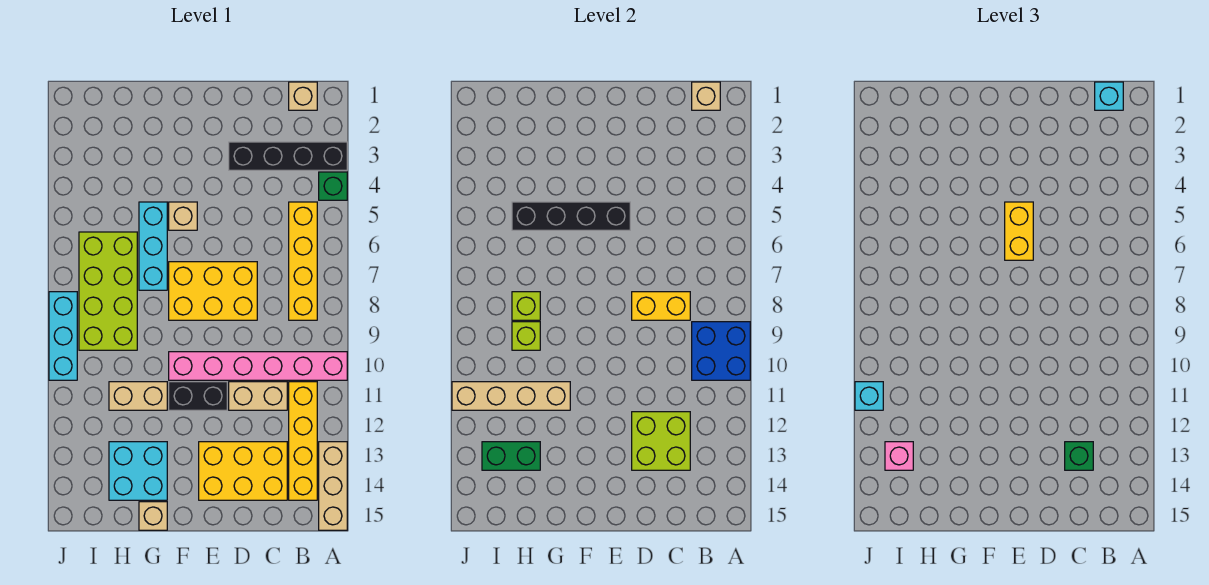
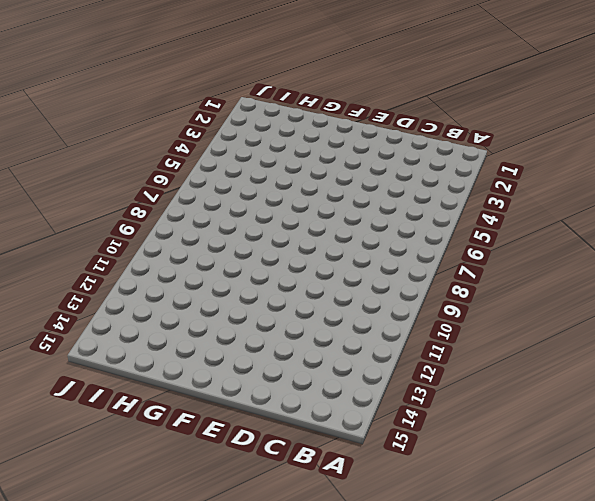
none -> black 1x4 brick [229,142,347,170]
none -> green 1x1 brick [319,172,347,200]
none -> pink 1x6 brick [169,352,347,380]
none -> tan 1x3 brick [319,442,347,530]

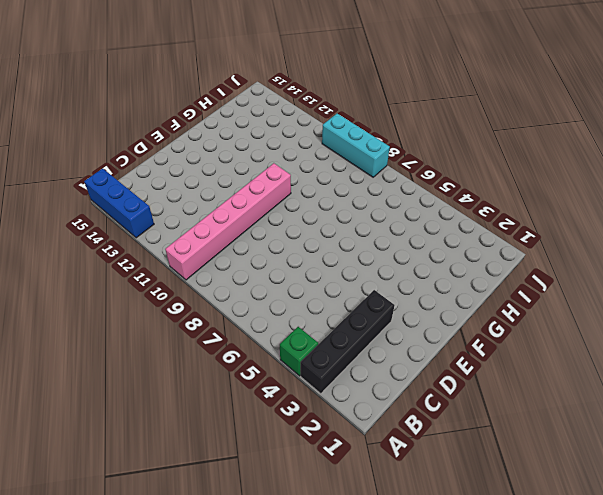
blue 1x3 brick [84,168,154,238] -> tan 1x3 brick [319,442,347,530]
none -> tan 1x1 brick [289,82,317,110]
none -> yellow 1x4 brick [289,202,317,320]
none -> yellow 1x4 brick [289,382,317,500]
none -> tan 1x2 brick [229,382,287,410]

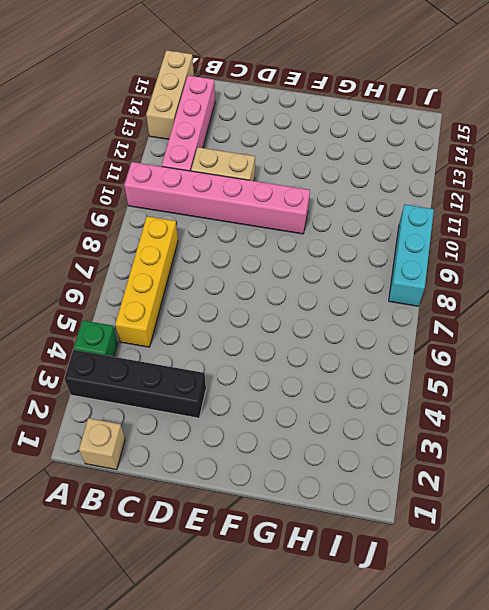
pink 1x4 brick [161,76,215,171] -> yellow 1x4 brick [289,382,317,500]
none -> yellow 2x3 brick [199,442,287,500]
none -> yellow 2x3 brick [169,262,257,320]
none -> black 1x2 brick [169,382,227,410]
none -> tan 1x1 brick [169,202,197,230]

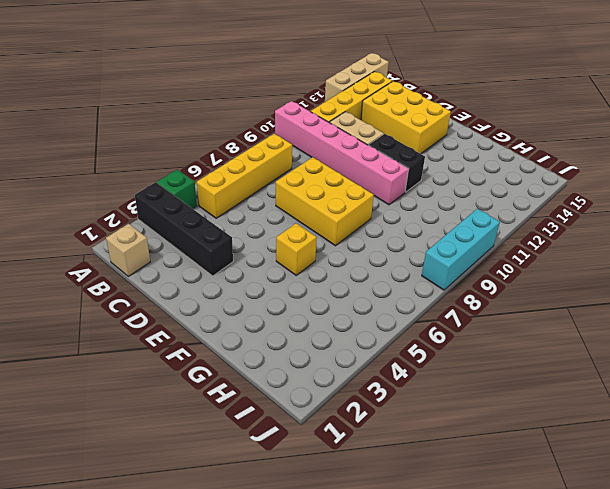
yellow 1x1 brick [276,223,317,275] -> tan 1x1 brick [169,202,197,230]
none -> cyan 1x3 brick [139,202,167,290]
none -> tan 1x2 brick [109,382,167,410]
none -> cyan 2x2 brick [109,442,167,500]
none -> tan 1x1 brick [139,502,167,530]

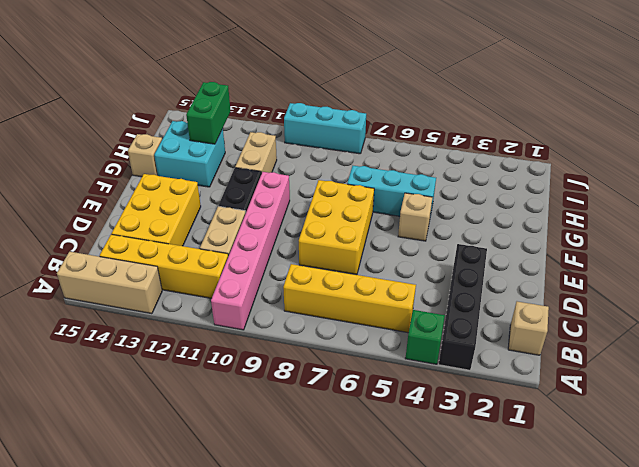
none -> lime 2x4 brick [79,232,137,350]
none -> blue 2x2 brick [692,322,750,380]
none -> tan 1x1 brick [692,82,720,110]
none -> yellow 1x2 brick [632,292,690,320]

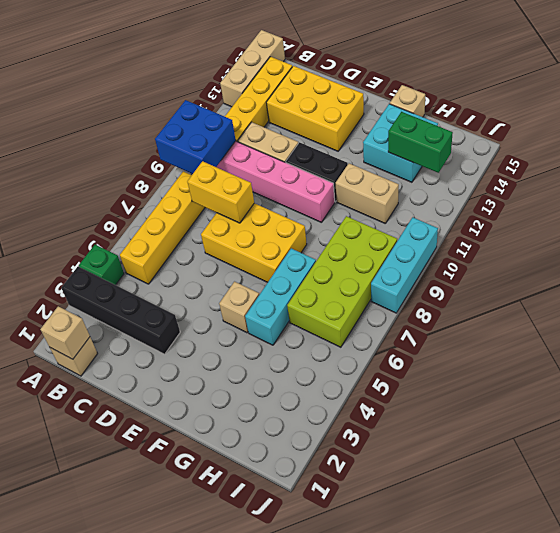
none -> lime 2x2 brick [632,412,690,470]
none -> black 1x4 brick [512,202,630,230]
none -> tan 1x4 brick [452,382,570,410]
none -> lime 1x1 brick [512,292,540,320]

